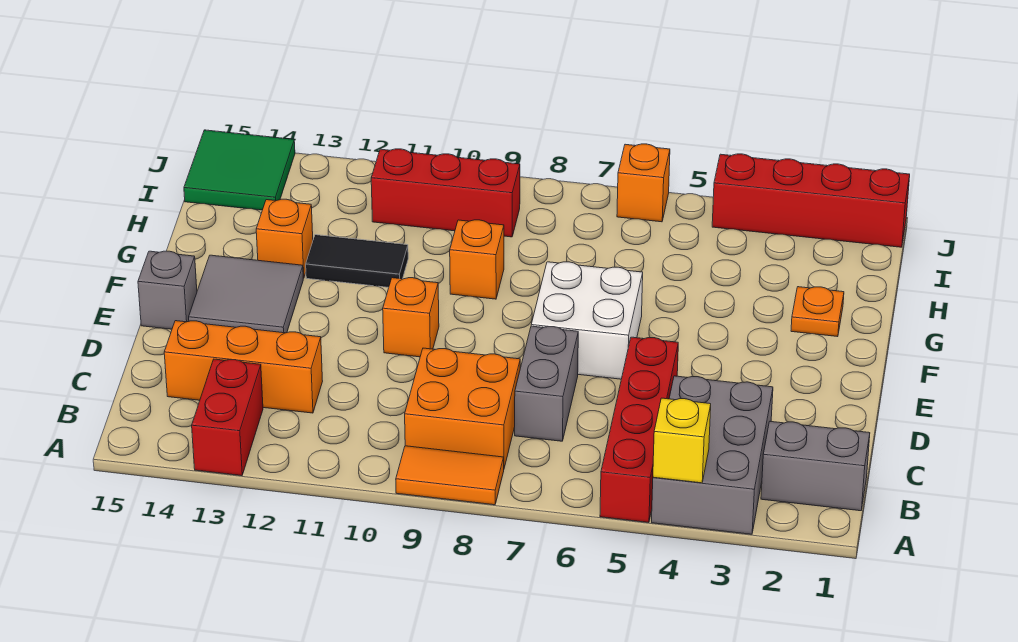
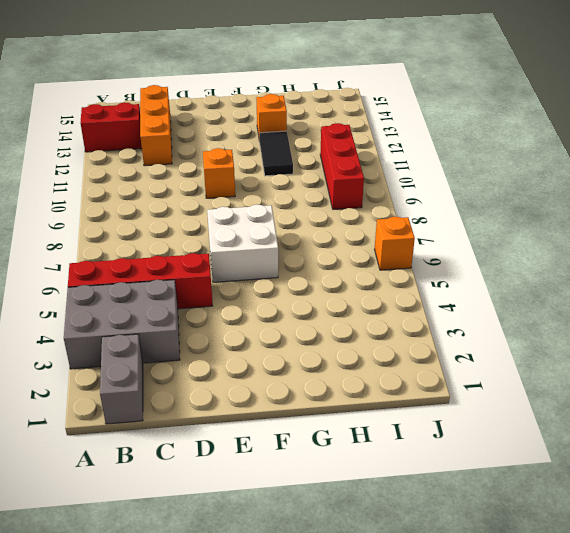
none -> orange 1x2 tile [396,446,504,505]
none -> orange 2x2 brick [405,348,520,468]
none -> grey 1x2 brick [515,326,578,441]

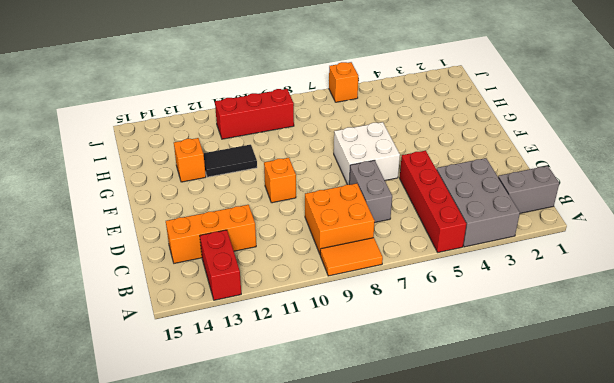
none -> grey 2x2 tile [189,255,303,333]
none -> grey 1x1 brick [138,251,197,329]
none -> orange 1x1 plate [791,287,844,337]

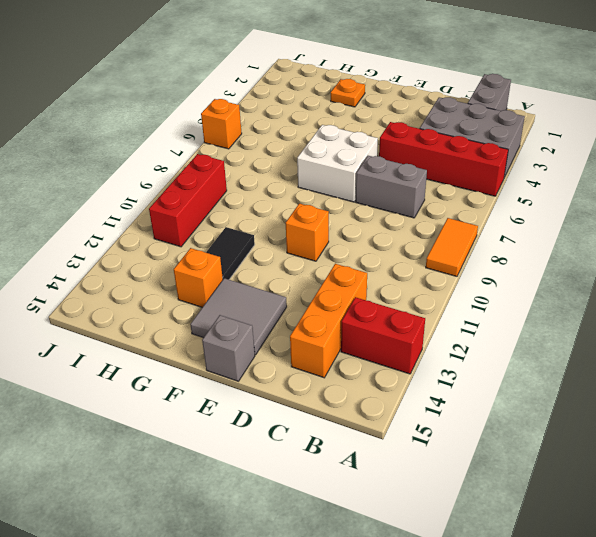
none -> orange 2x2 brick [405,348,520,468]
none -> orange 1x1 brick [450,220,504,299]
none -> green 2x2 tile [184,130,295,210]

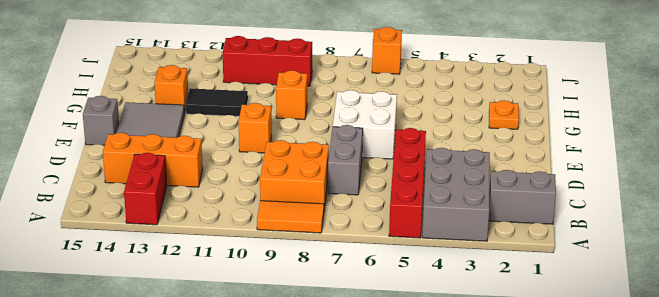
none -> green 2x2 tile [184,130,295,210]
none -> red 1x4 brick [712,154,910,247]
none -> yellow 1x1 brick [653,398,711,483]

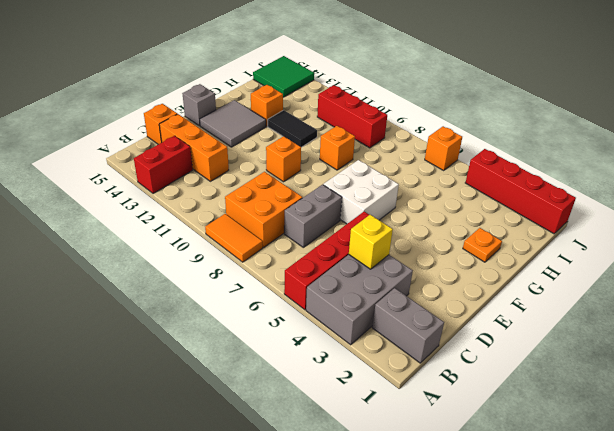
yellow 1x1 brick [349,215,393,269] -> yellow 1x1 brick moved to [653,398,711,483]
orange 1x1 brick [144,104,177,144] -> none

